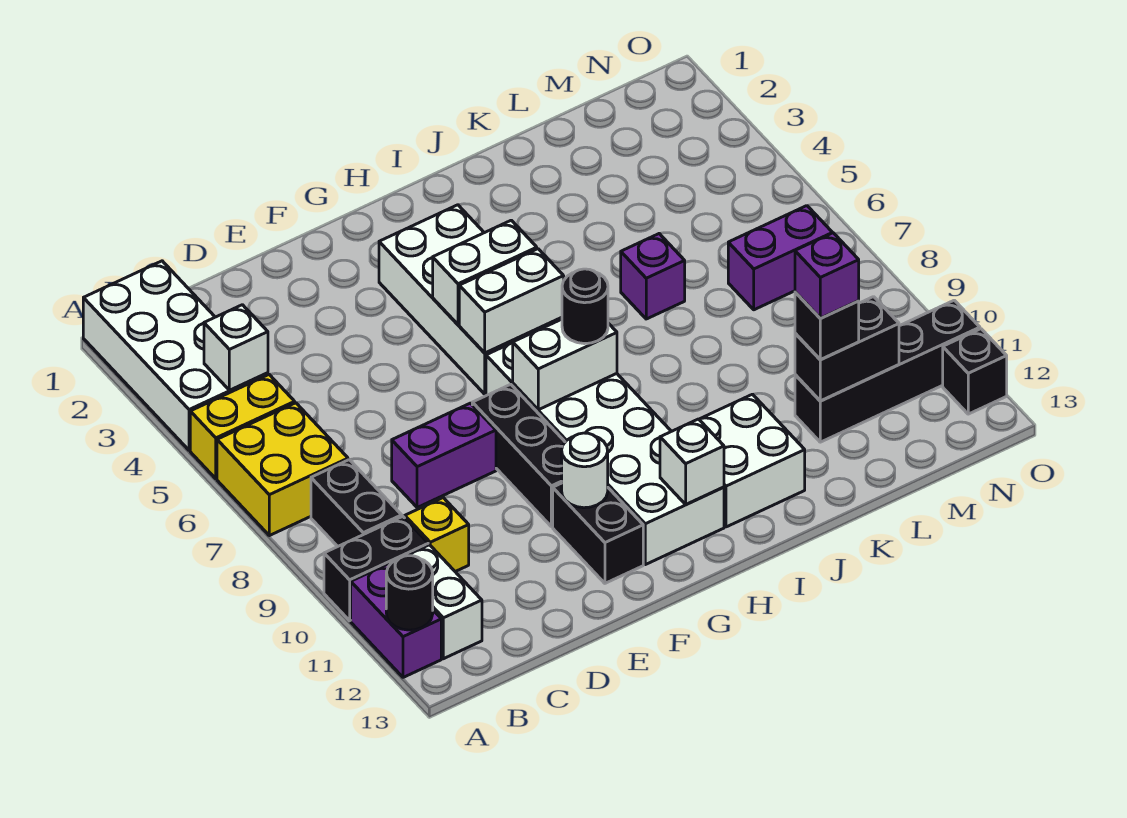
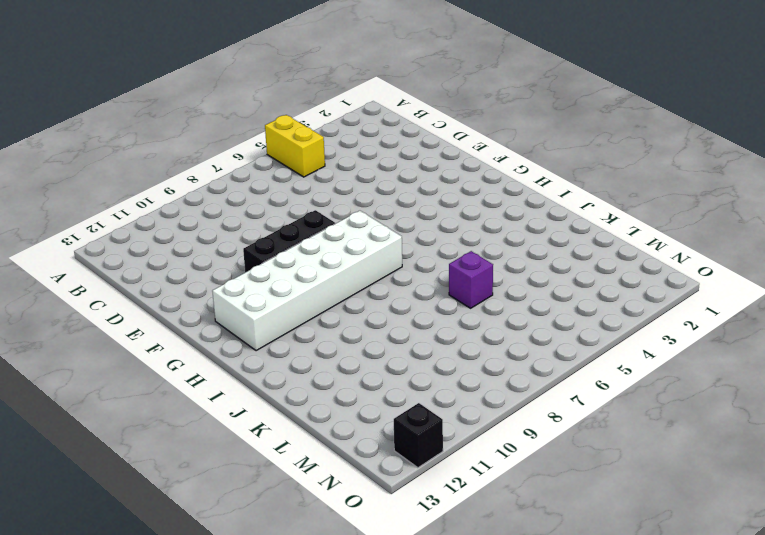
none -> white 2x4 brick [83,261,268,450]
none -> yellow 2x2 brick [217,403,348,536]
none -> black 1x2 brick [324,516,428,621]

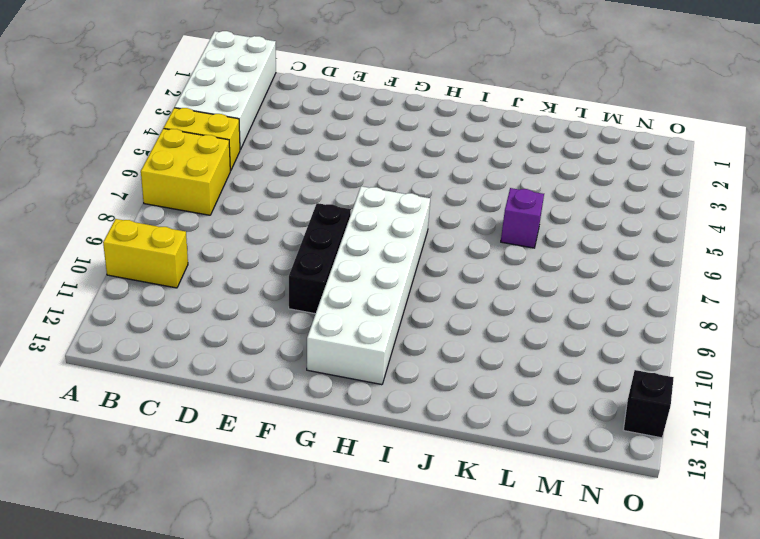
yellow 1x2 brick [103,219,188,288] -> black 1x2 brick [324,516,428,621]
none -> purple 1x2 brick [351,564,441,677]
none -> black 1x2 brick [311,460,402,546]
none -> white 1x2 brick [406,545,482,659]

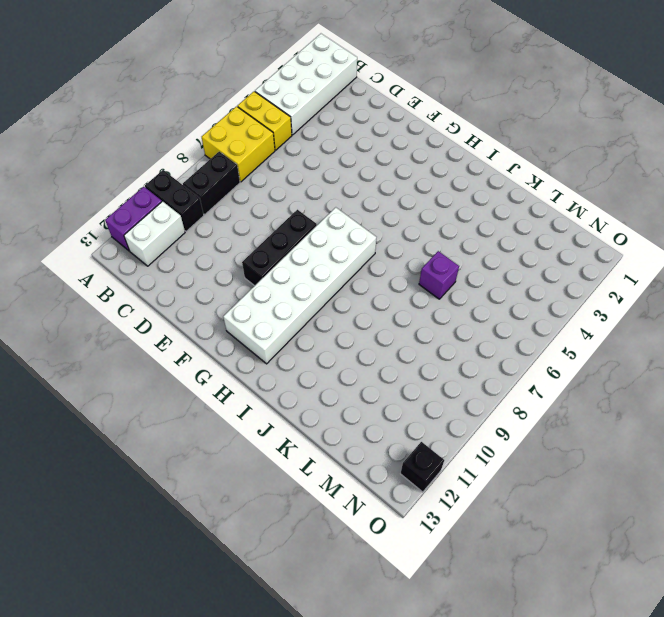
none -> yellow 1x1 brick [405,498,469,572]
none -> purple 1x2 brick [392,403,496,508]
none -> black 1x2 brick [553,483,643,583]

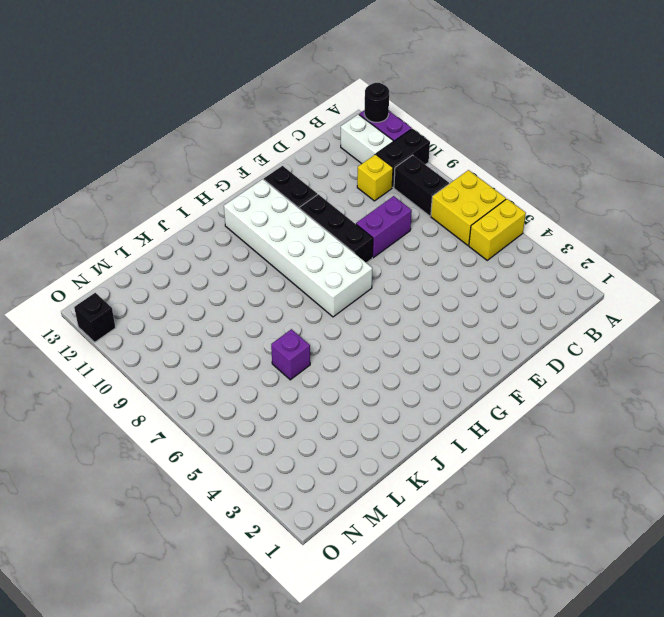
none -> white 2x4 brick [83,261,268,450]
none -> white 2x4 brick [379,205,562,394]
none -> white 2x2 brick [699,394,805,527]

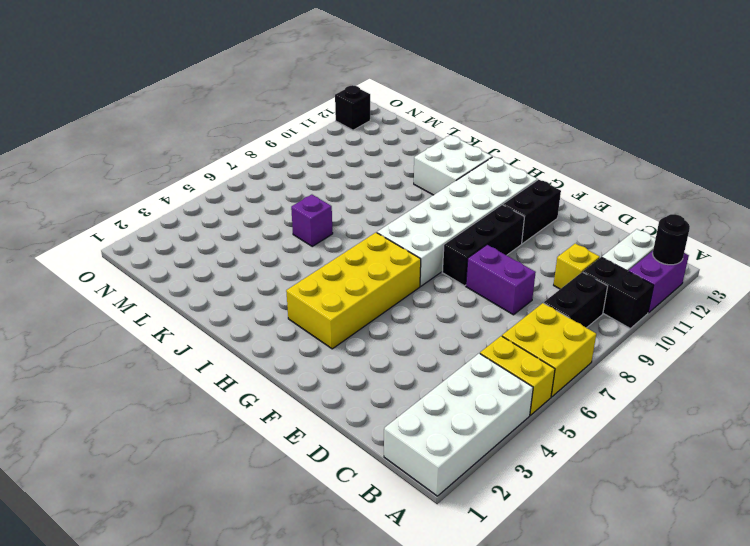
yellow 2x4 brick [286,233,421,349] -> white 2x4 brick [379,205,562,394]
none -> black 1x4 brick [795,300,980,442]
none -> purple 1x2 brick [728,206,832,310]
none -> white 1x1 brick [204,305,268,390]

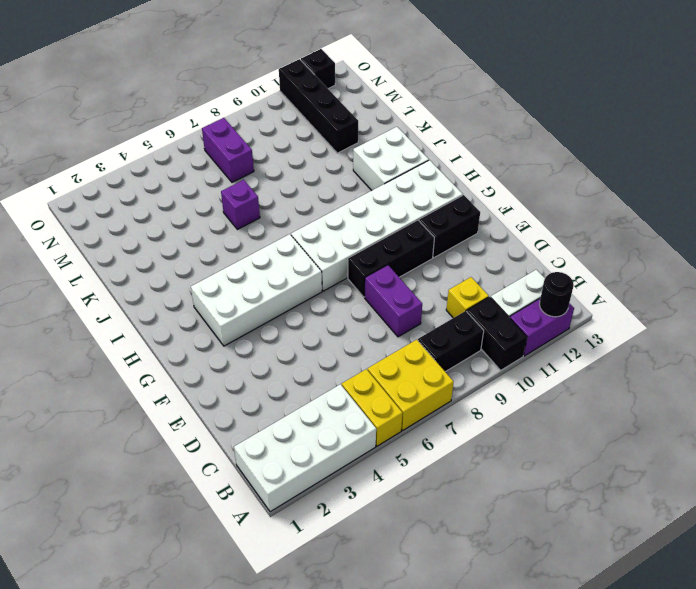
none -> white 1x1 brick [204,305,268,390]
none -> white 1x1 round brick [562,433,608,508]
none -> white 1x2 brick [433,220,537,325]

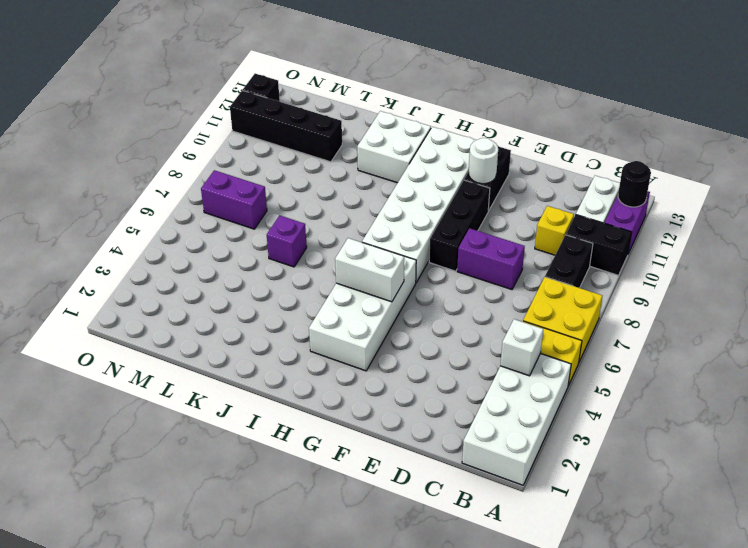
none -> white 1x2 brick [459,249,564,353]
none -> white 1x2 brick [513,319,617,410]
none -> white 1x1 brick [660,419,724,504]

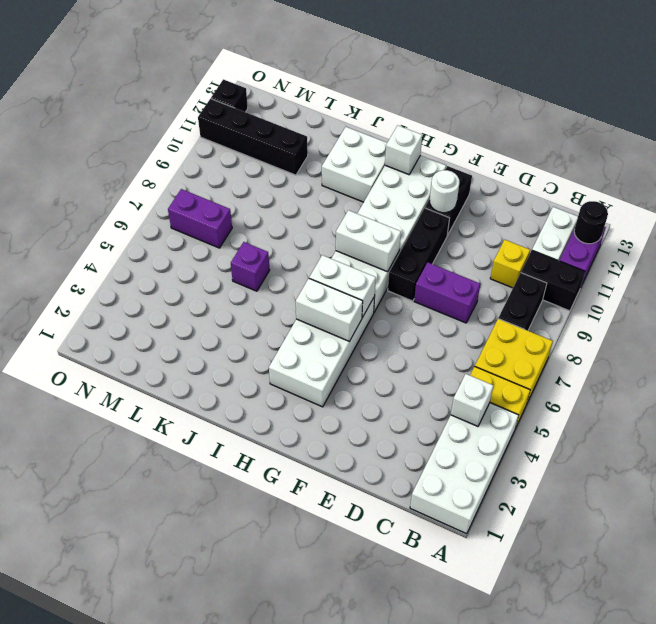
none -> black 1x2 brick [795,297,899,401]
none -> black 1x1 round brick [562,269,608,344]
none -> black 1x1 brick [795,292,859,360]

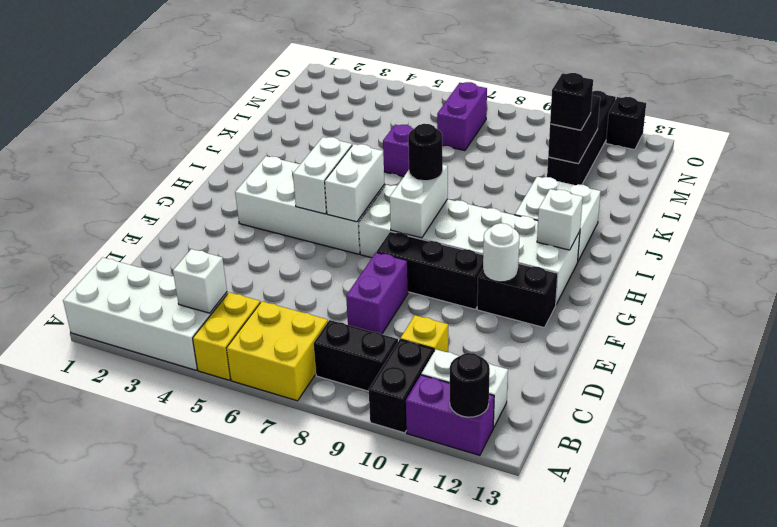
none -> purple 1x1 brick [795,233,859,318]

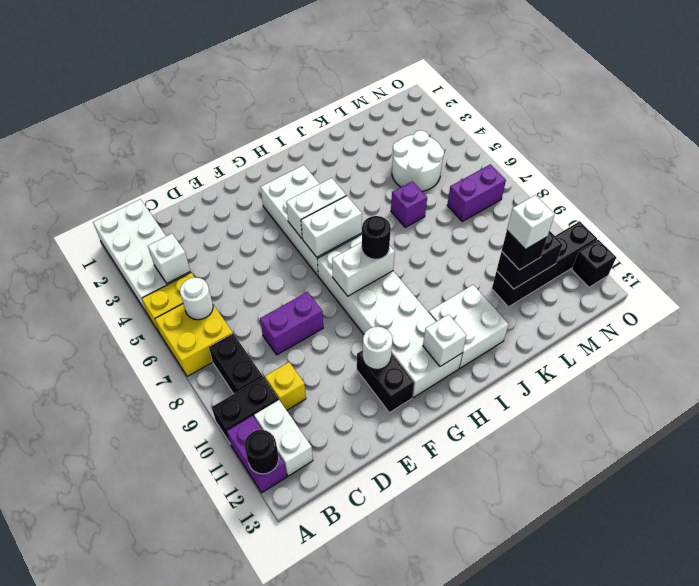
white 1x1 round brick [180,278,213,320] -> none
white 2x2 round brick [392,130,444,191] -> none
white 1x1 brick [507,195,555,249] -> purple 1x1 brick [795,233,859,318]
none -> black 1x3 brick [472,384,565,527]

